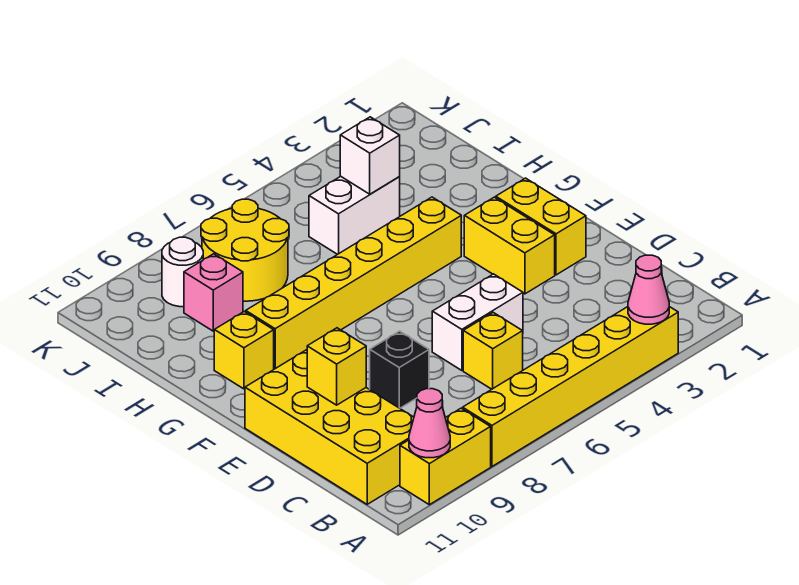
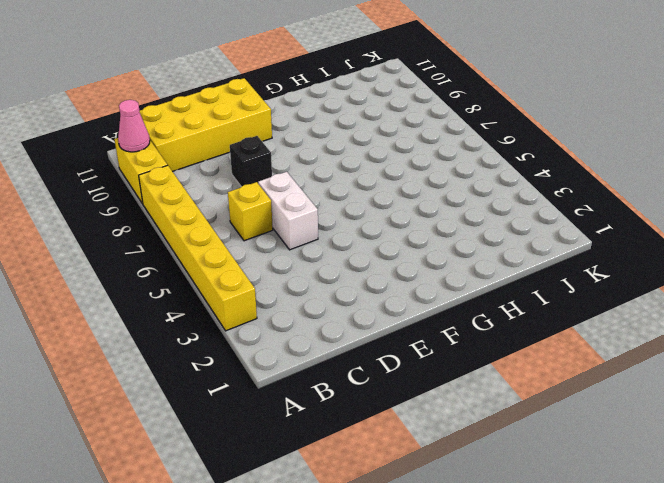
none -> yellow 1x2 brick [496,178,586,275]
none -> yellow 1x2 brick [464,197,555,294]
none -> yellow 1x6 brick [246,197,461,369]

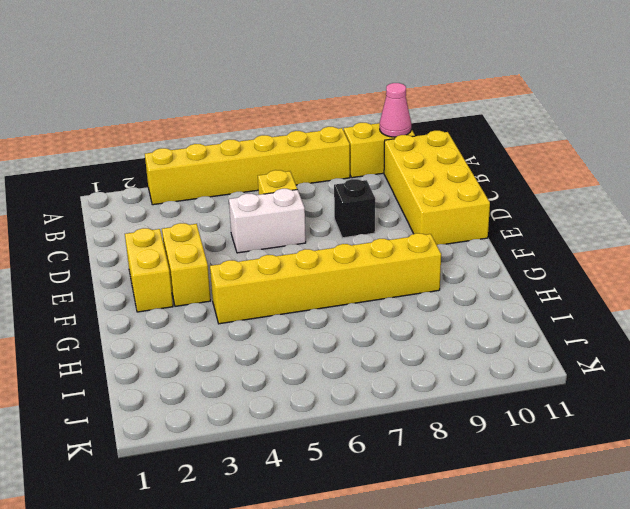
none -> yellow 1x1 brick [214,312,274,389]
none -> white 1x2 brick [309,176,400,254]
none -> yellow 2x2 round brick [201,199,289,301]

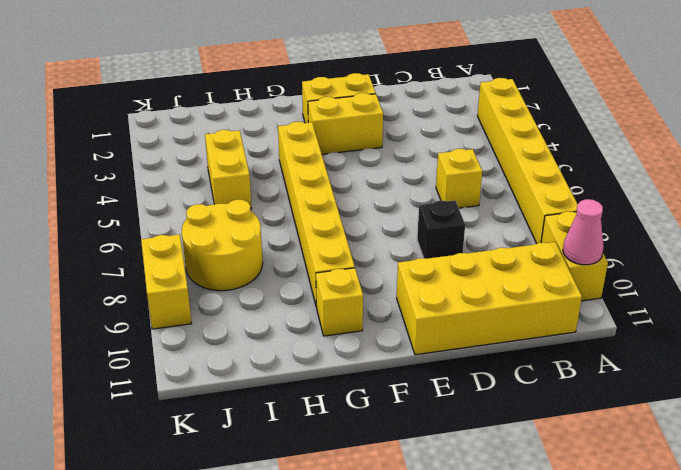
yellow 1x2 brick [205,130,252,209] -> white 1x2 brick [309,176,400,254]
yellow 1x2 brick [141,234,192,329] -> none
none -> white 1x2 brick [432,274,523,370]
none -> pink 1x1 brick [184,254,243,331]
none -> white 1x1 round brick [162,237,203,307]

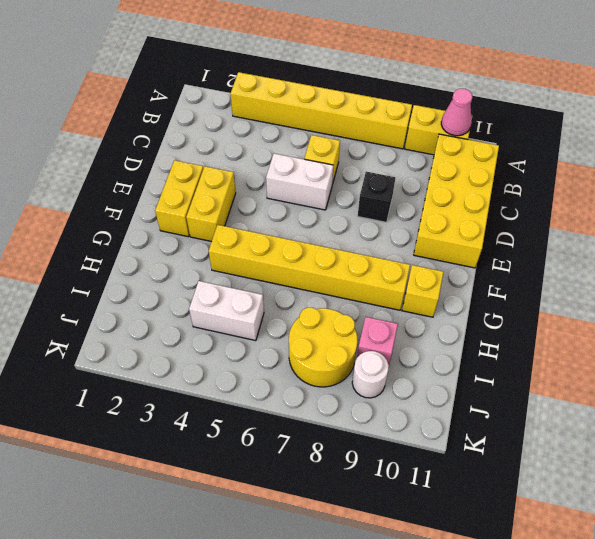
none -> pink 1x1 cone [628,255,669,324]
none -> yellow 1x1 brick [307,328,366,405]
none -> white 1x1 brick [340,117,400,194]

